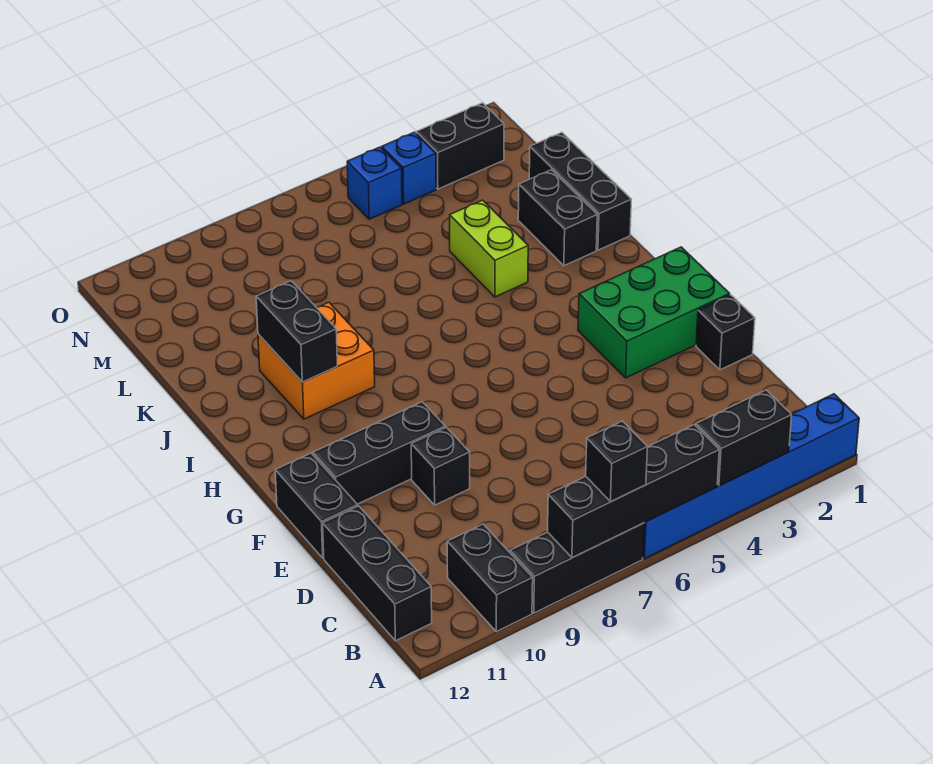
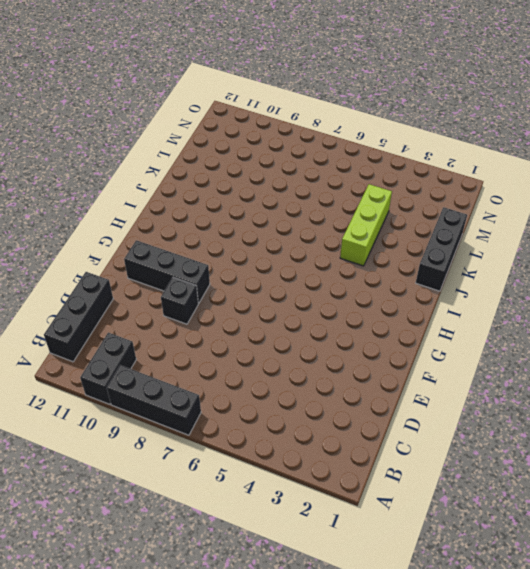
lime 1x3 brick [340,184,392,266] -> lime 1x2 brick [450,200,528,297]
none -> blue 1x6 brick [643,394,859,559]
none -> black 1x1 brick [696,295,755,370]
none -> black 1x2 brick [275,453,358,558]

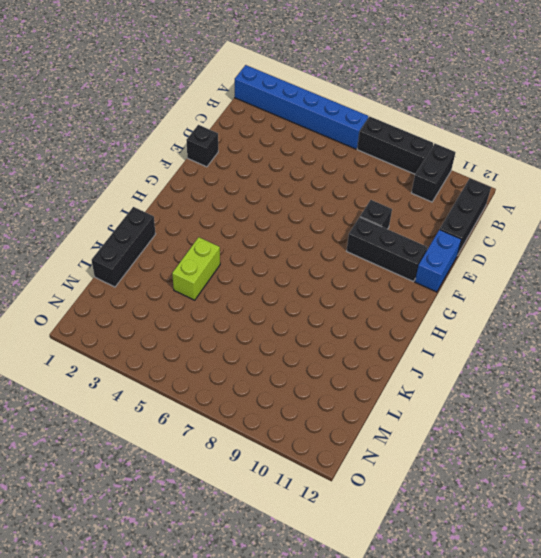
blue 1x2 brick [415,230,462,292] -> black 1x2 brick [275,453,358,558]
none -> green 2x3 brick [578,247,730,378]
none -> orange 2x2 brick [258,302,375,419]
none -> black 1x2 brick [518,170,597,266]

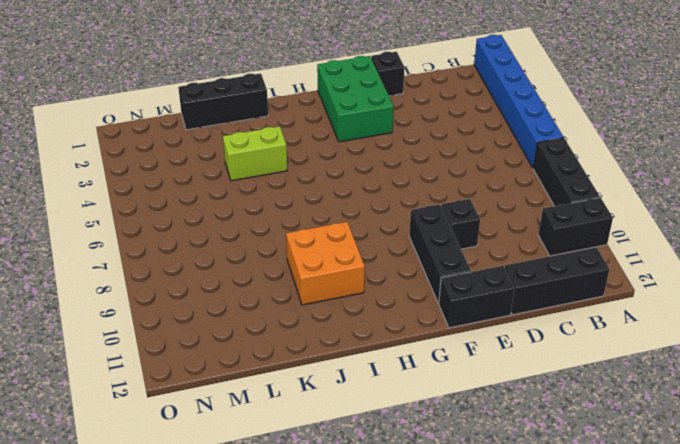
none -> black 1x2 brick [518,170,597,266]
none -> black 1x2 brick [416,103,504,189]
none -> blue 1x1 brick [382,132,436,204]

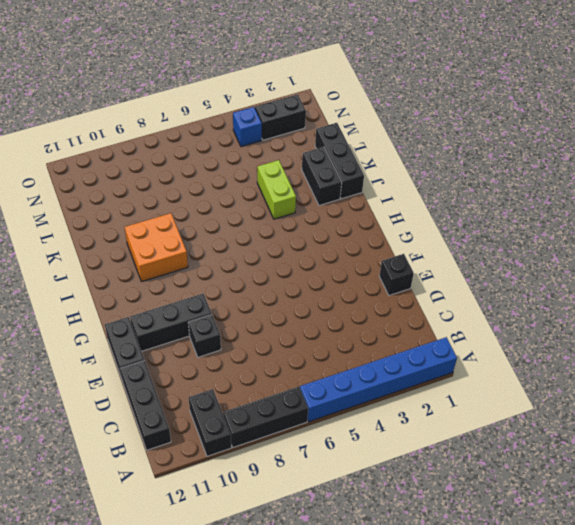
none -> green 2x3 brick [578,247,730,378]
none -> blue 1x1 brick [347,147,402,219]
none -> black 1x2 brick [696,390,792,486]

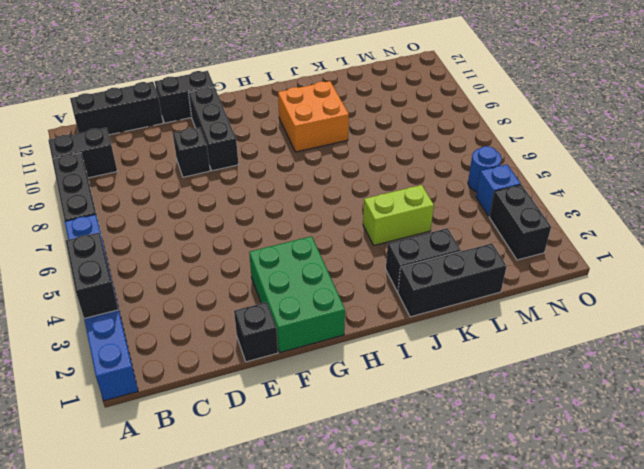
blue 1x1 round brick [468,146,501,192] -> blue 1x1 brick [347,147,402,219]
none -> black 1x4 brick [548,425,719,558]
none -> black 1x2 brick [256,281,337,382]
none -> black 1x1 brick [586,421,647,502]

